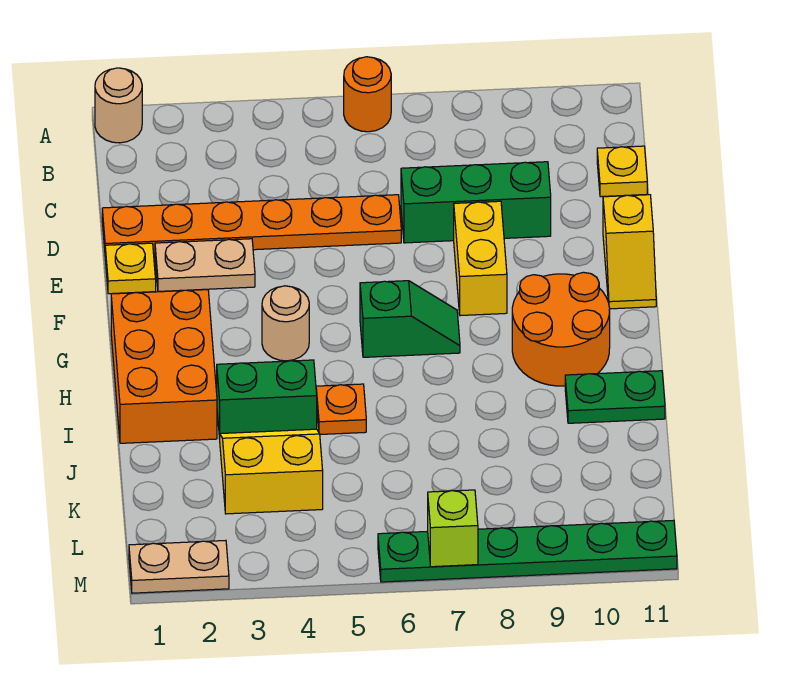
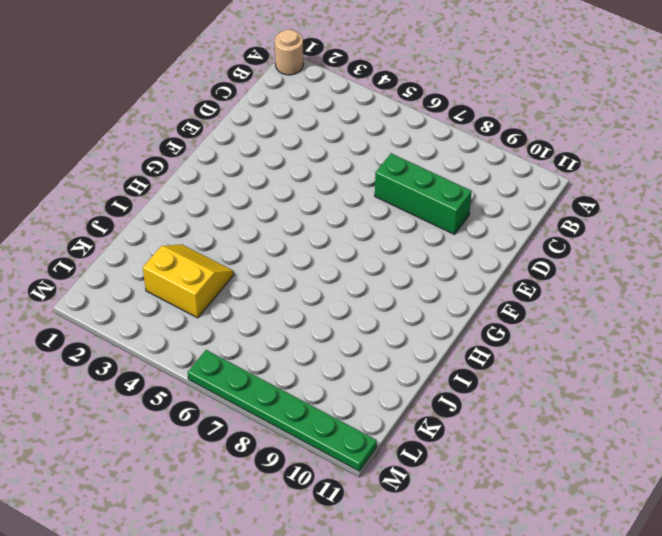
none -> orange 1x1 round brick [344,57,391,132]
none -> yellow 1x1 plate [597,146,647,197]
none -> orange 1x6 plate [102,195,401,254]

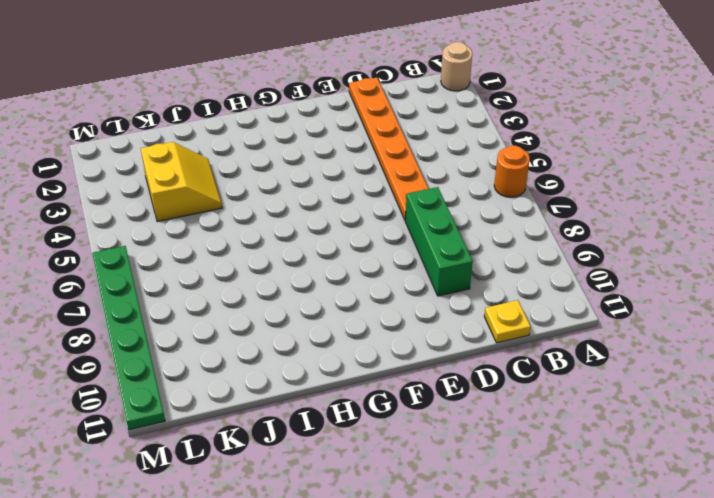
none -> yellow 1x1 plate [105,243,156,294]
none -> tan 1x2 plate [155,239,255,291]
none -> yellow 1x2 brick [454,201,507,316]

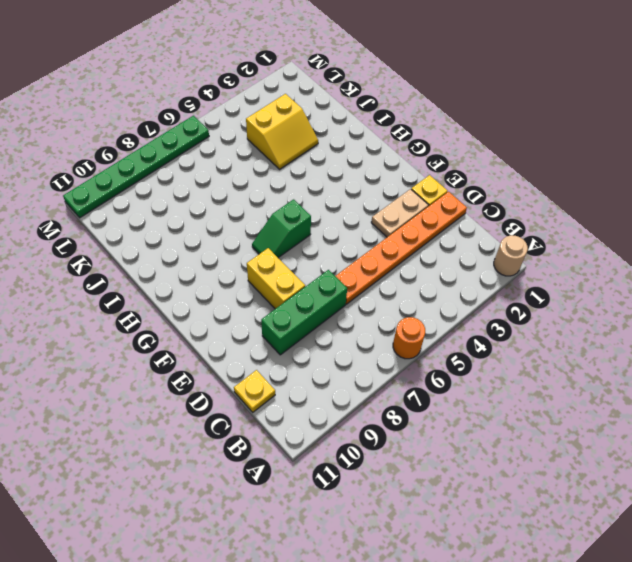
none -> yellow 1x2 slope [603,195,656,309]
none -> orange 2x3 brick [111,290,217,443]
none -> tan 1x1 round brick [262,286,309,361]

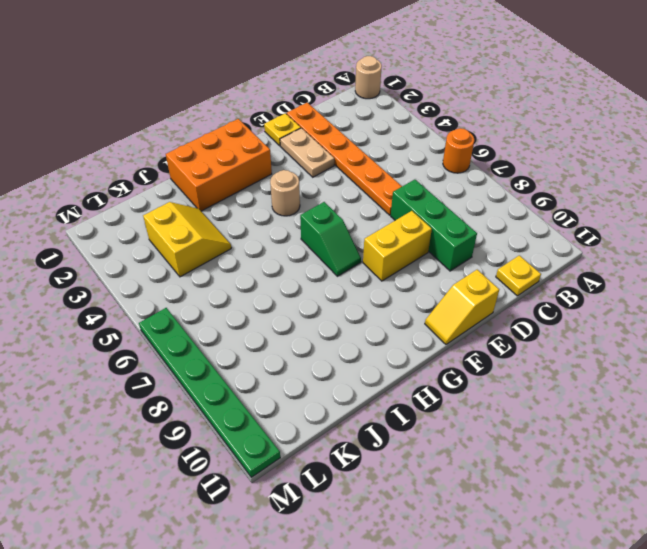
none -> orange 2x2 round brick [512,272,610,386]
none -> green 1x2 brick [217,360,317,439]
none -> orange 1x1 plate [316,384,366,434]

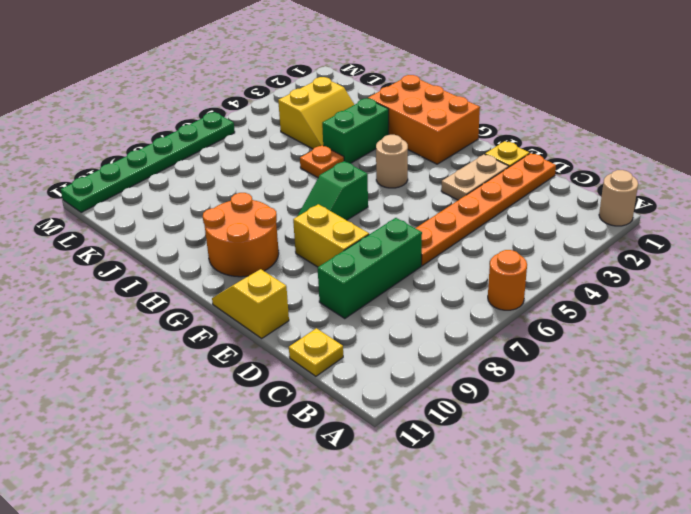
none -> green 1x2 plate [565,371,665,423]
none -> tan 1x2 plate [129,540,229,593]
none -> lime 1x1 brick [428,490,478,567]

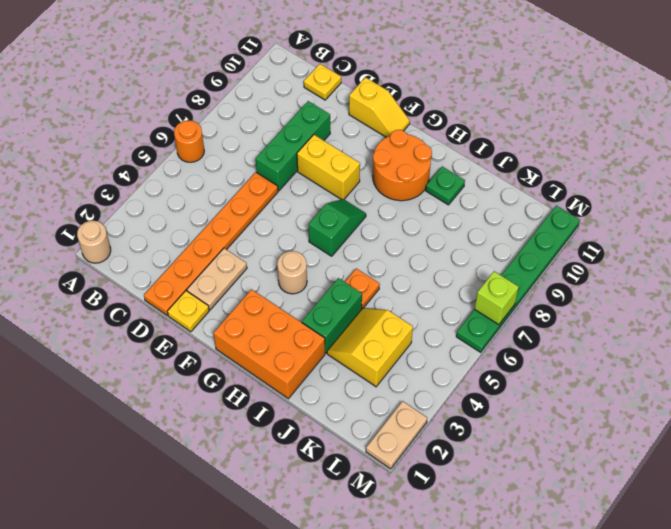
green 1x1 plate [426,166,465,205] -> green 1x2 plate [565,371,665,423]

